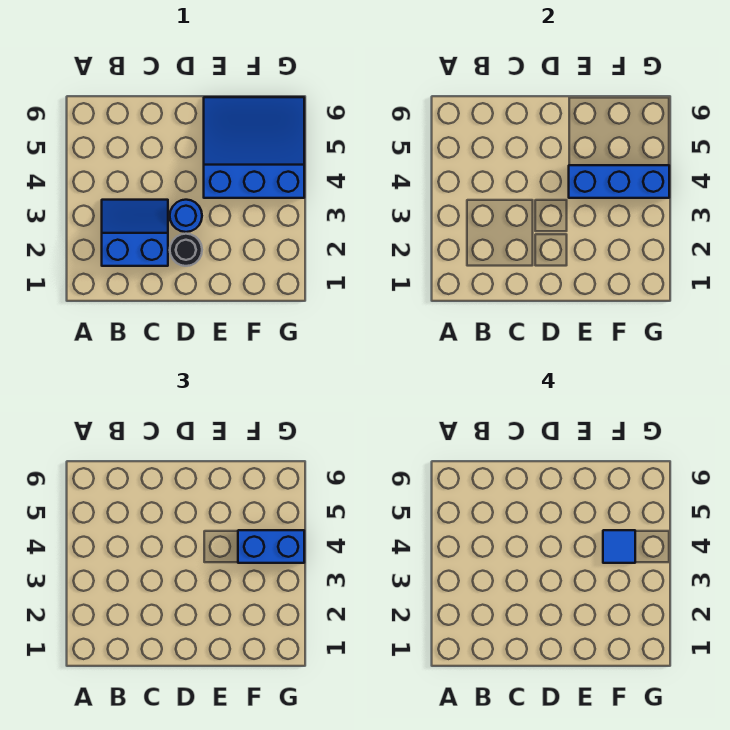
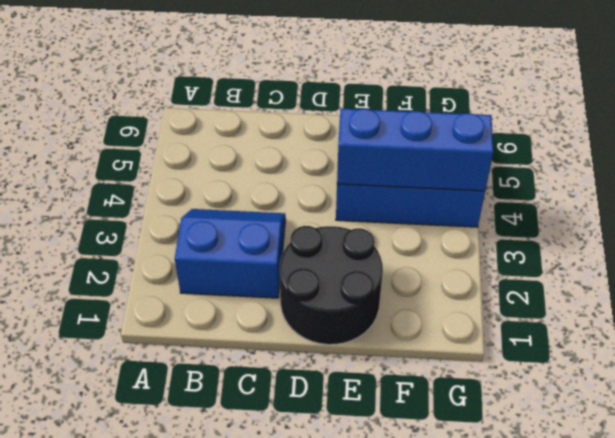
black 2x2 round brick [280,226,383,345] -> black 1x1 round brick [170,234,202,266]
none -> blue 1x1 round brick [170,200,202,232]
none -> blue 1x2 brick [238,530,304,563]

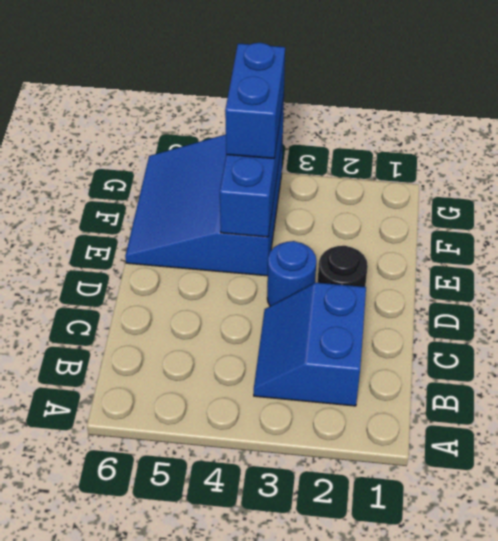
none -> blue 1x1 tile [603,530,635,563]

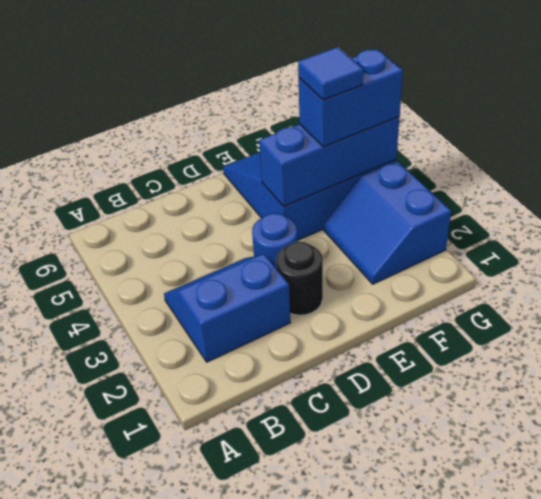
blue 2x2 slope [324,161,451,284] -> none

